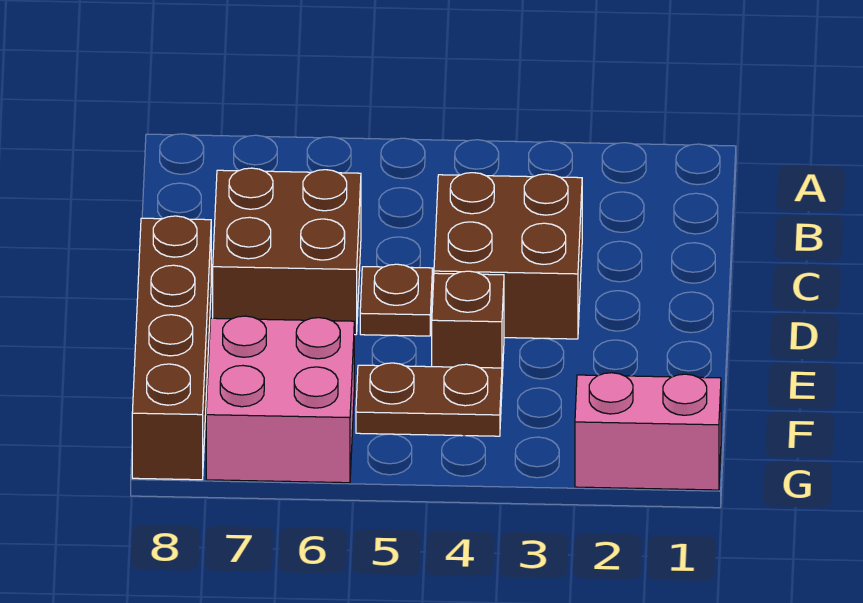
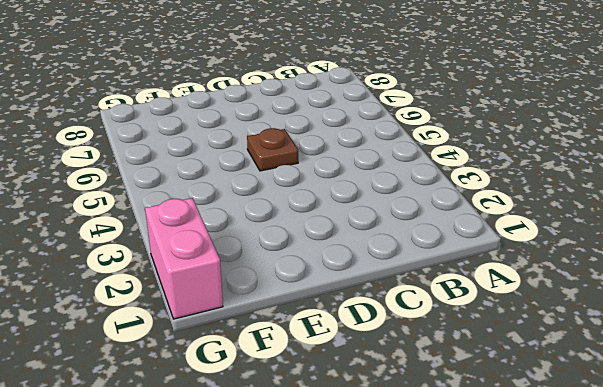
none -> brown 2x2 brick [434,173,582,339]
none -> brown 2x2 brick [213,168,361,335]

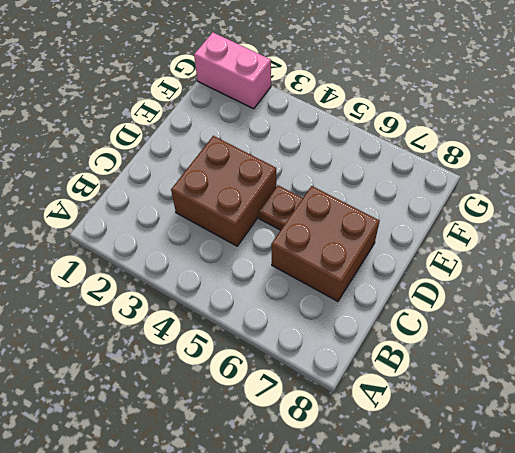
none -> brown 1x4 brick [132,216,211,480]
none -> brown 1x1 brick [432,271,504,376]

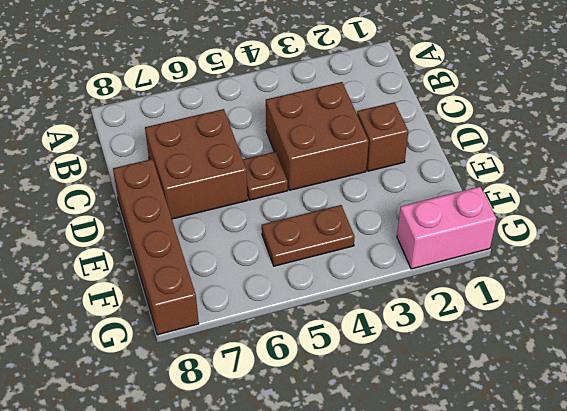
brown 1x1 brick [357,102,408,171] -> brown 1x1 brick moved to [432,271,504,376]
none -> pink 2x2 brick [206,316,354,483]

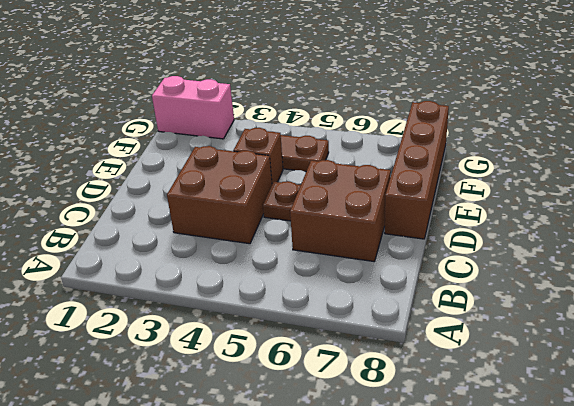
none -> pink 2x2 brick [206,316,354,483]

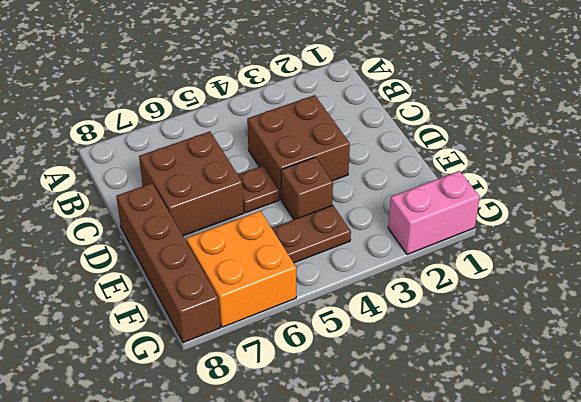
orange 2x2 brick [186,211,296,327] -> pink 2x2 brick [206,316,354,483]

